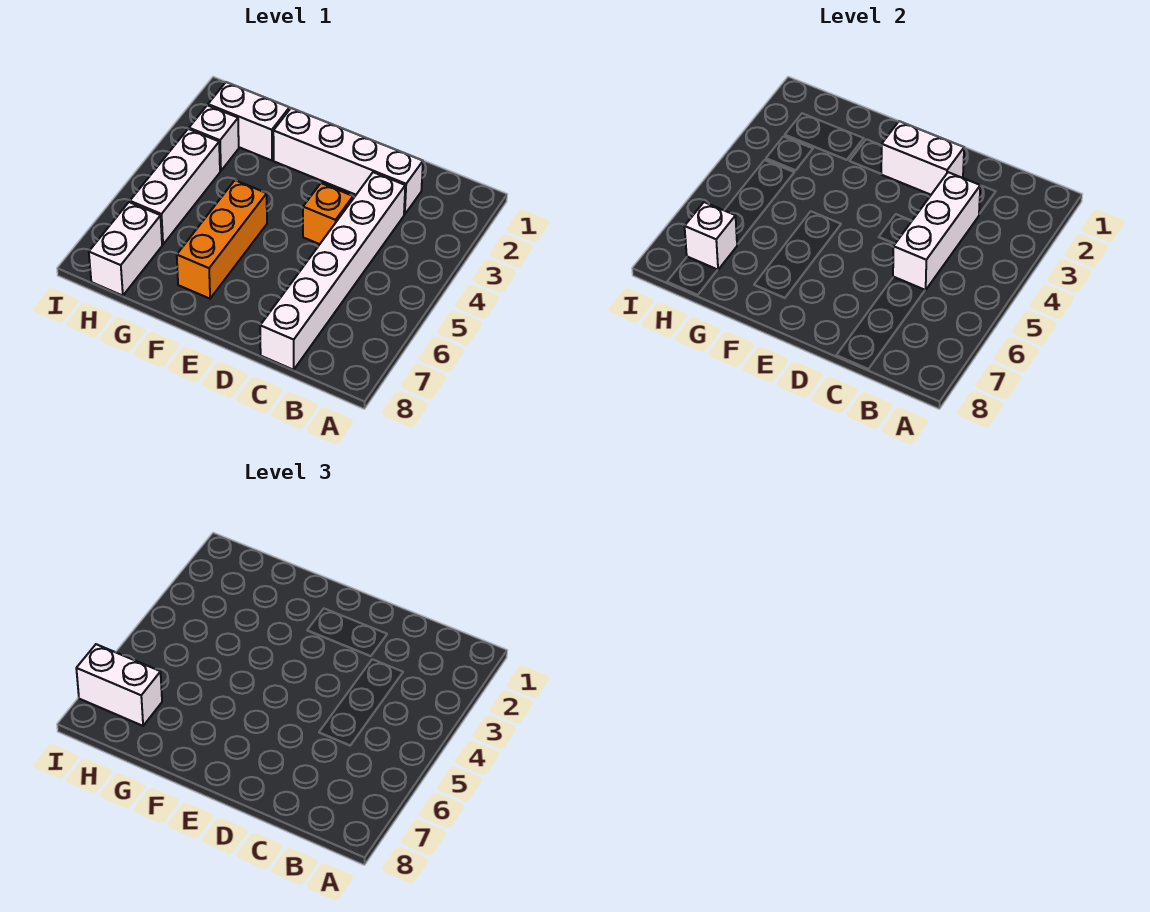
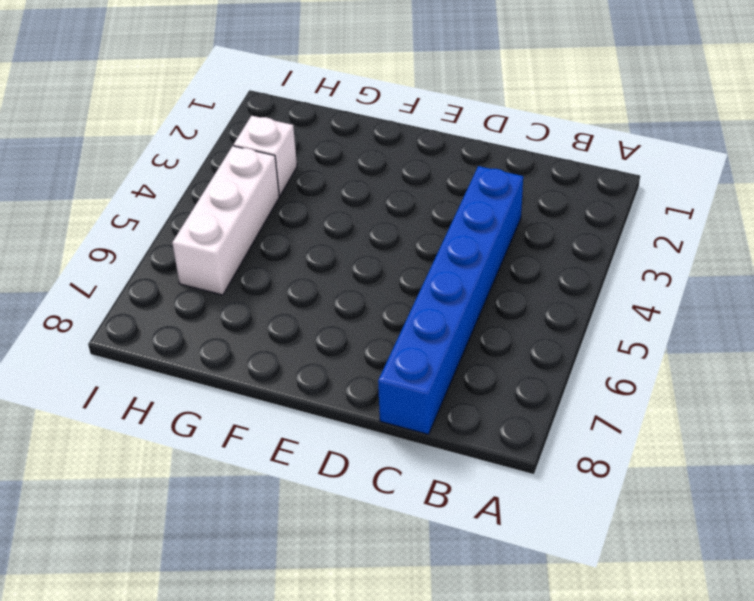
blue 1x6 brick [378,166,523,435] -> white 1x6 brick [260,172,405,370]
none -> white 1x4 brick [273,108,423,214]
none -> orange 1x1 brick [303,183,353,244]
none -> orange 1x3 brick [177,180,267,299]

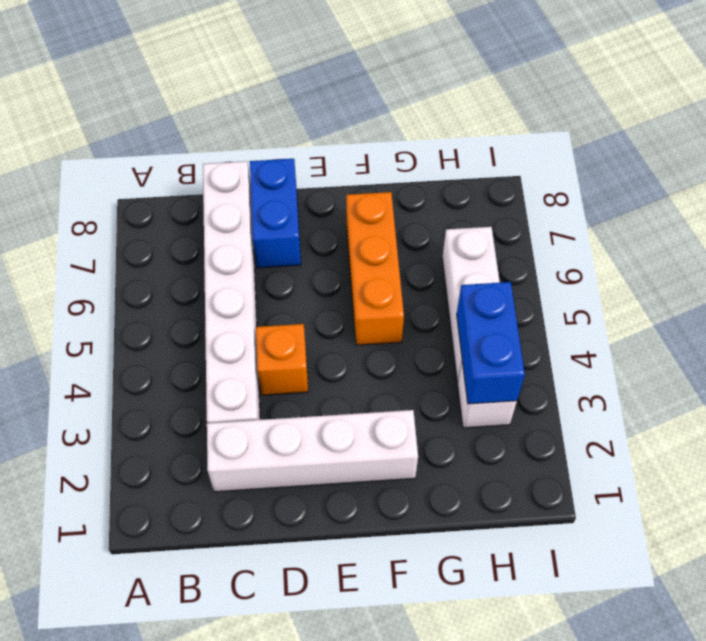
blue 1x2 brick [250,159,301,268] -> none
blue 1x2 brick [457,282,525,404] -> none
none -> white 1x2 brick [208,82,289,160]
none -> white 1x2 brick [89,202,162,296]
none -> white 1x3 brick [893,172,980,290]

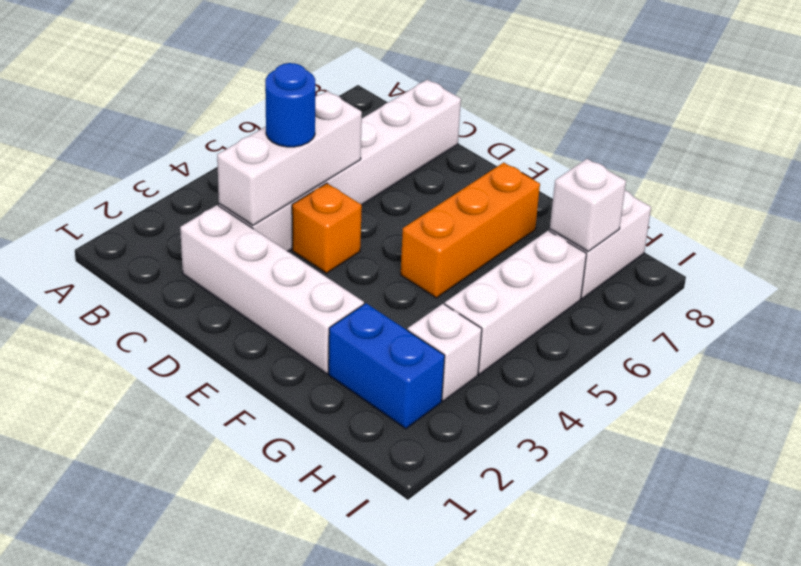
blue 1x1 round brick [265,63,315,147] -> none
blue 1x2 brick [329,303,445,429] -> white 1x2 brick [208,82,289,160]
none -> white 1x2 brick [881,121,964,195]
none -> white 1x2 brick [76,644,162,726]

